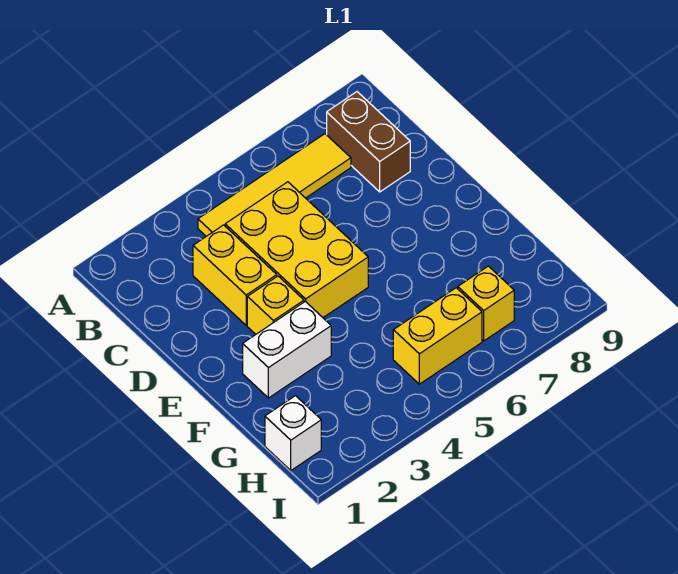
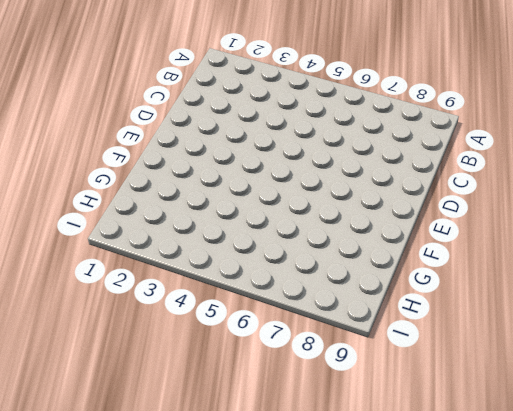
none -> yellow 1x4 tile [198,134,351,236]
none -> brown 1x2 brick [327,92,410,192]

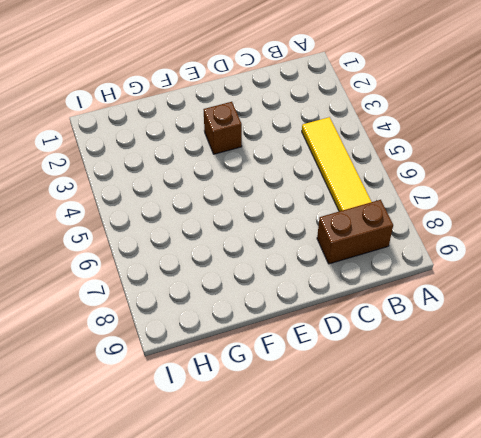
brown 1x1 brick [204,102,242,154] -> yellow 1x1 brick [247,276,304,334]
none -> yellow 1x2 brick [193,225,277,325]
none -> yellow 2x3 brick [225,182,368,317]

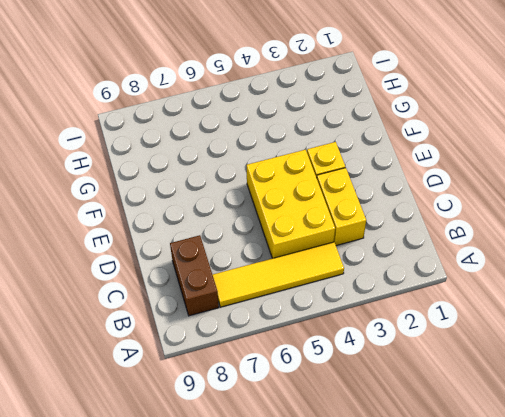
none -> white 1x2 brick [243,301,331,398]
none -> white 1x1 brick [265,396,321,470]

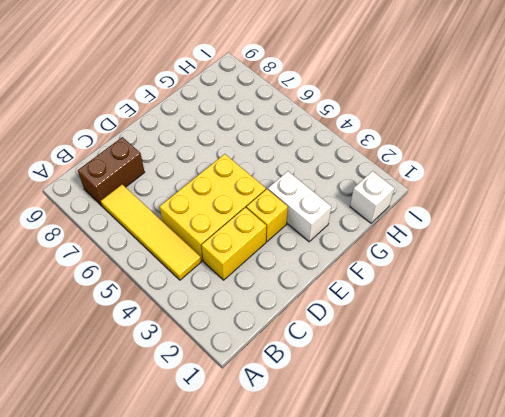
none -> yellow 1x2 brick [393,288,482,384]
none -> yellow 1x1 brick [458,266,514,341]

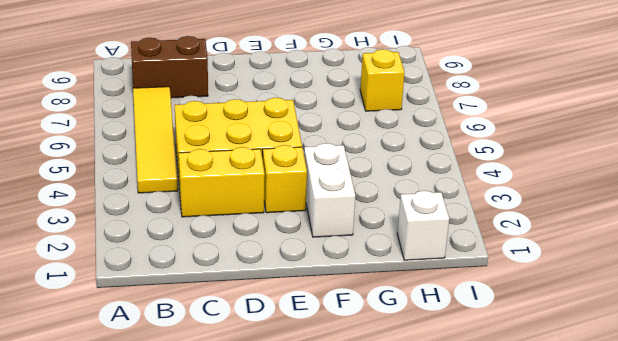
none -> yellow 1x2 brick [393,288,482,384]

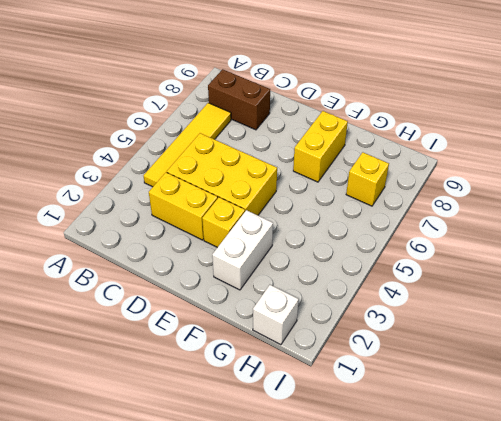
yellow 1x2 brick [293,111,348,182] -> yellow 1x2 brick moved to [393,288,482,384]

